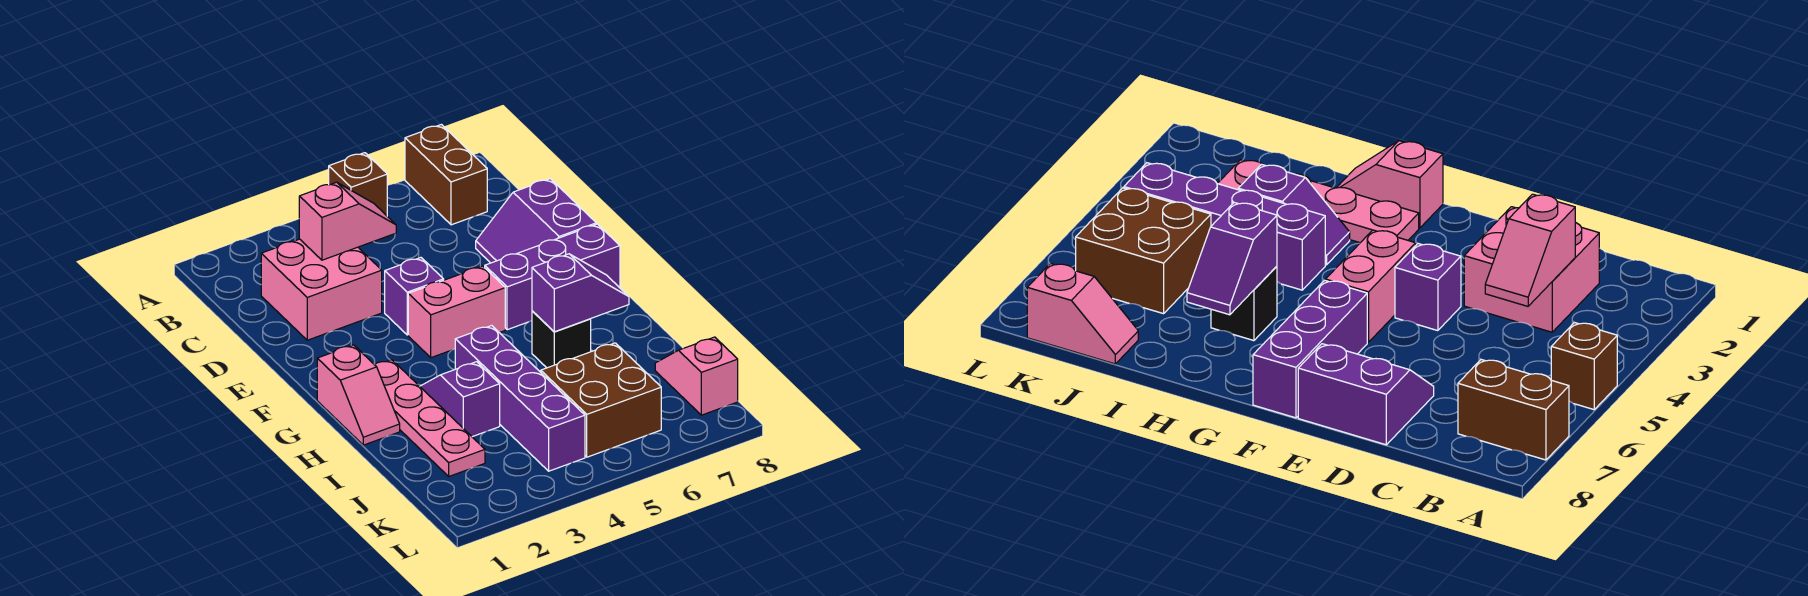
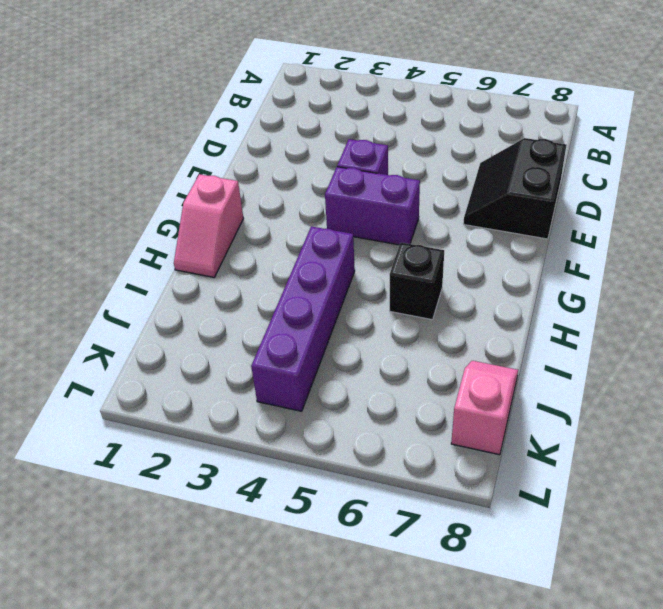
black 2x2 slope [463,138,566,239] -> purple 2x2 slope [476,179,596,263]
purple 1x2 brick [325,167,420,245] -> pink 1x2 brick [408,266,505,358]
none -> brown 1x1 brick [329,153,387,216]
none -> brown 1x2 brick [405,125,487,225]
none -> pink 2x2 brick [261,239,382,340]

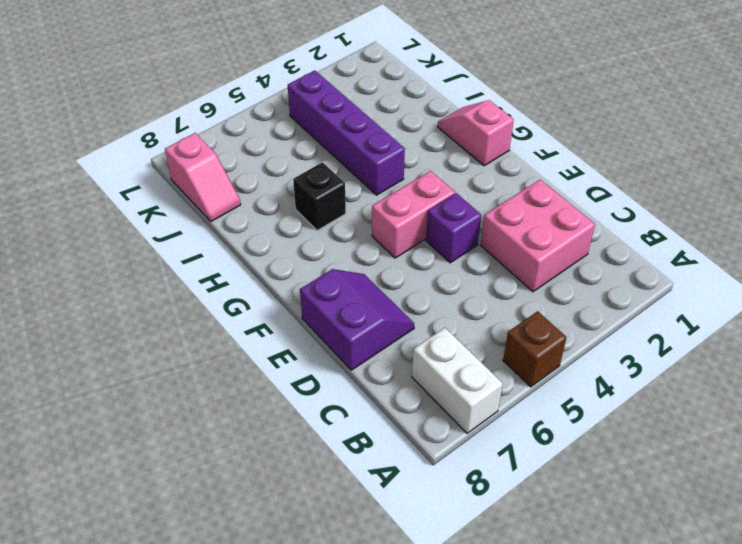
white 1x2 brick [412,328,503,433] -> brown 1x2 brick [405,125,487,225]
none -> purple 1x3 brick [485,224,620,330]
none -> pink 1x4 plate [374,360,485,476]
none -> purple 1x2 slope [420,362,500,437]

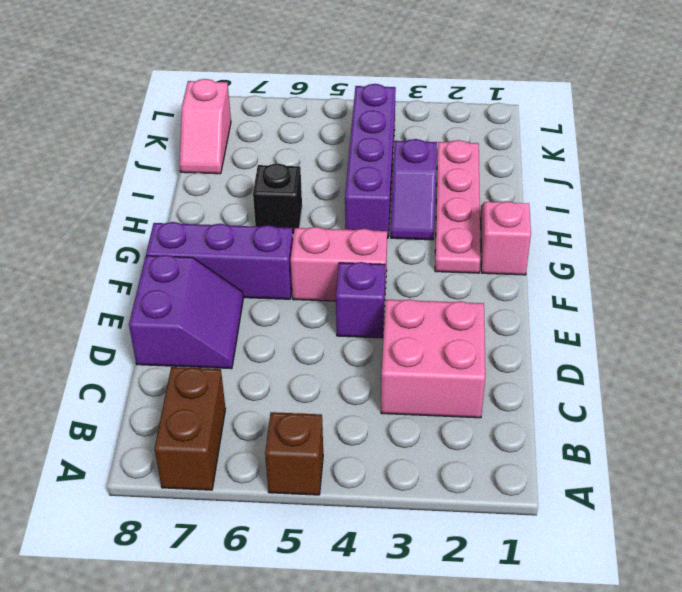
none -> brown 2x2 brick [541,343,661,457]
none -> pink 1x2 slope [299,182,396,260]
none -> purple 1x2 slope [532,254,629,332]

